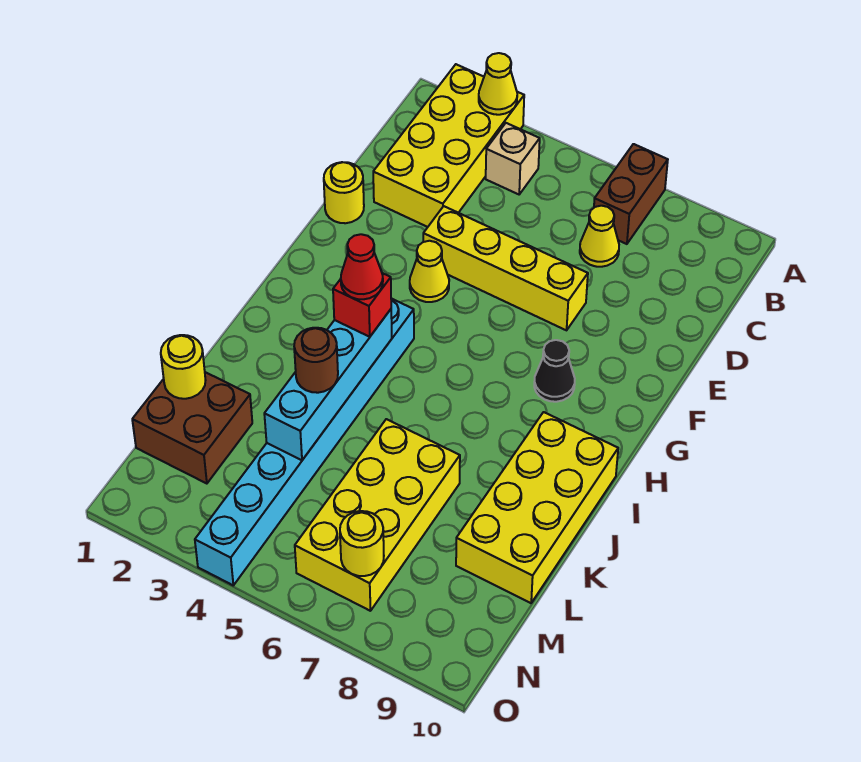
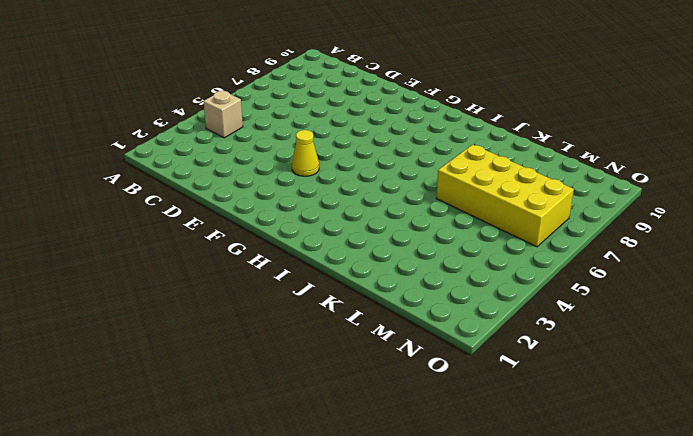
none -> yellow 2x4 brick [373,64,524,227]
none -> brown 1x2 brick [594,144,668,244]
none -> yellow 1x1 cone [580,206,619,267]

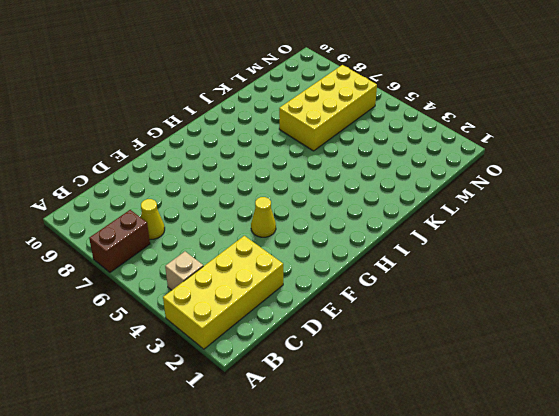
none -> yellow 1x1 round brick [324,162,364,223]
none -> yellow 1x4 brick [423,206,588,330]
none -> black 1x1 cone [534,340,575,402]

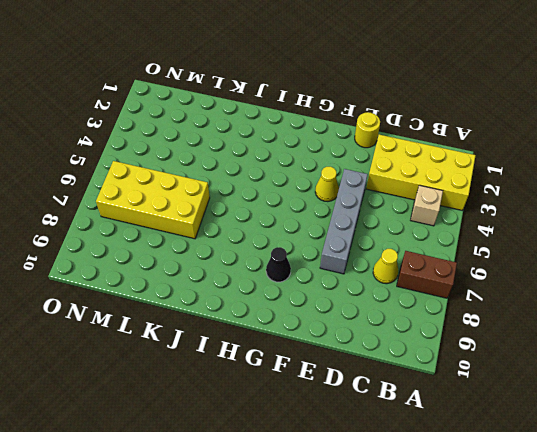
grey 1x4 brick [320,169,368,274] -> yellow 1x4 brick [423,206,588,330]
none -> cyan 1x8 brick [195,298,414,585]
none -> yellow 2x4 brick [456,412,618,603]
none -> brown 2x2 brick [132,372,252,484]

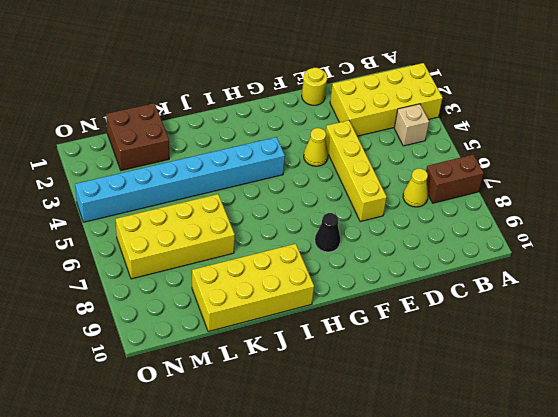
none -> yellow 1x1 cone [479,53,517,115]
none -> cyan 1x4 brick [264,309,392,460]
none -> yellow 1x1 round brick [161,335,206,399]

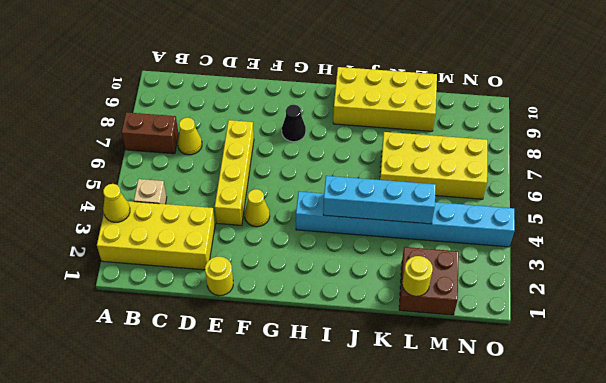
none -> yellow 1x1 round brick [340,511,384,576]
none -> red 1x1 brick [333,273,391,337]
none -> brown 1x1 round brick [294,328,338,393]

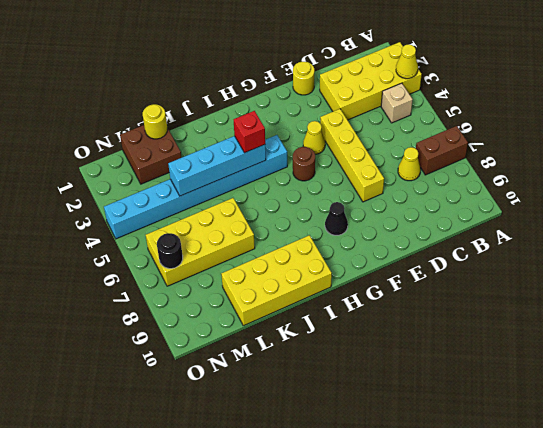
brown 1x1 round brick [293,147,315,181] -> brown 1x1 round brick moved to [294,328,338,393]
black 1x1 round brick [157,233,183,269] -> yellow 1x1 round brick [340,511,384,576]
none -> red 1x1 cone [341,234,383,299]

